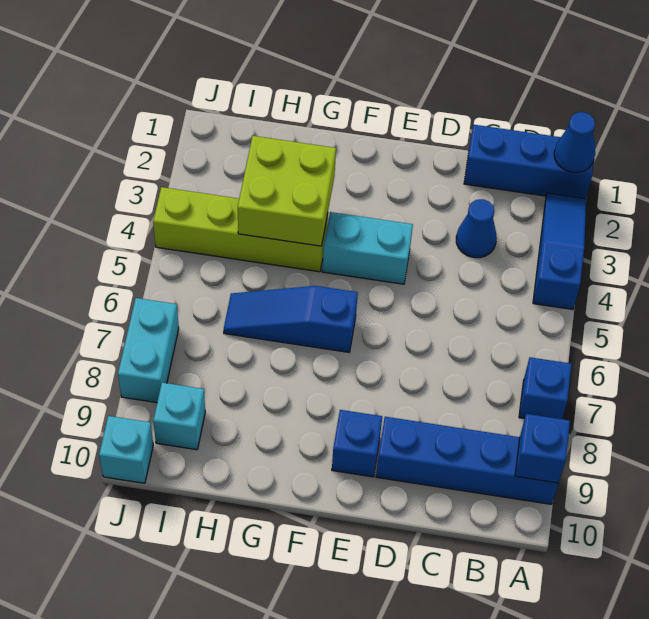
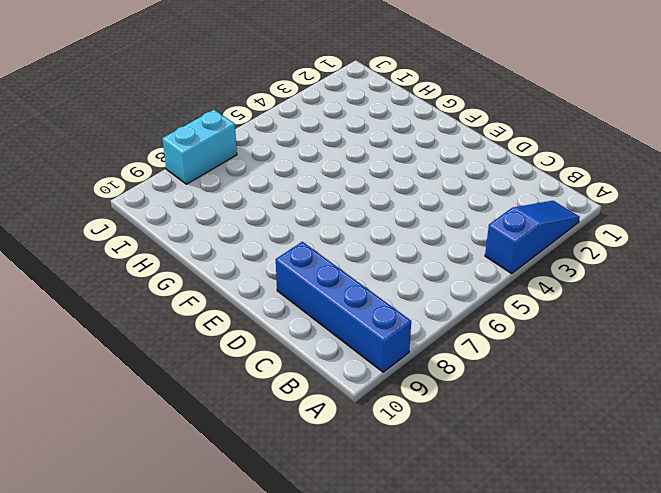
none -> blue 1x3 brick [464,125,596,199]
none -> blue 1x1 brick [519,357,572,419]
none -> blue 1x1 cone [456,199,497,258]

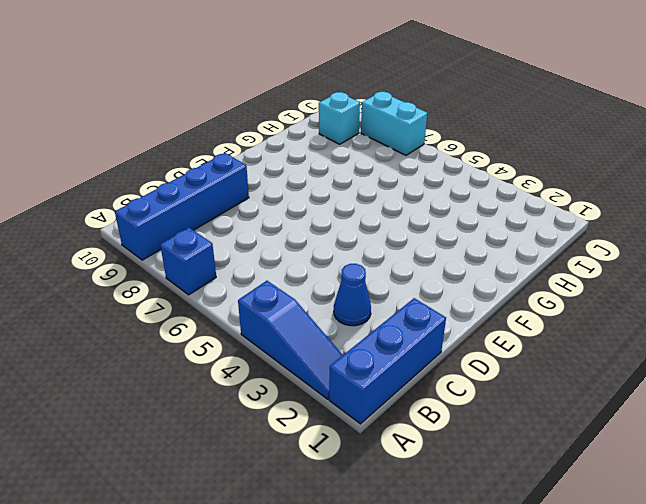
none -> cyan 1x2 brick [322,212,413,284]
none -> blue 1x1 brick [332,410,382,477]
none -> blue 1x3 slope [224,286,358,352]

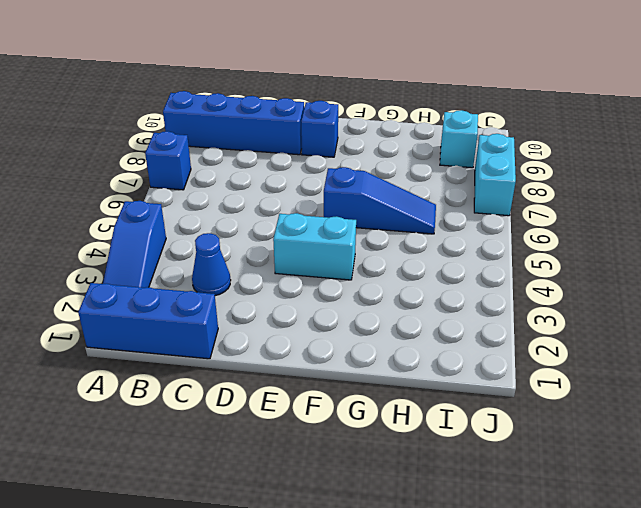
none -> lime 1x4 brick [153,187,328,272]
none -> cyan 1x1 brick [99,416,153,483]
none -> blue 1x1 cone [554,112,595,172]

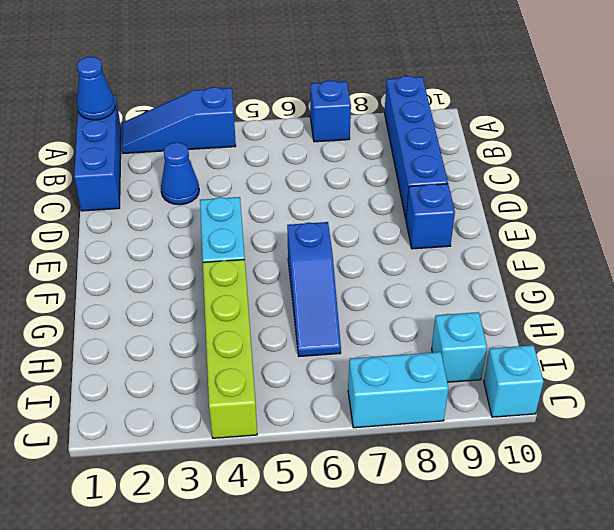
none -> blue 1x1 brick [515,414,570,483]
none -> lime 2x2 brick [238,136,336,246]

